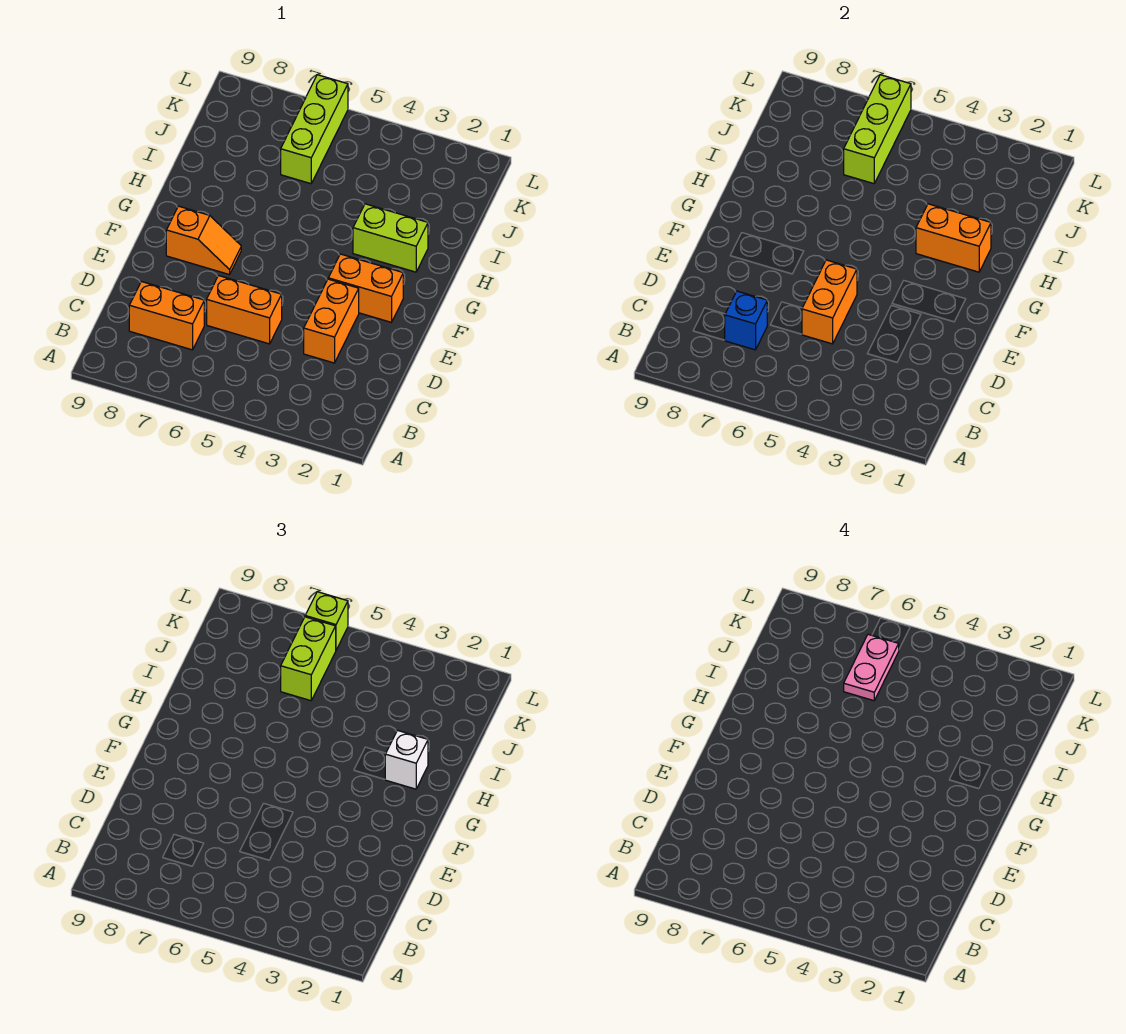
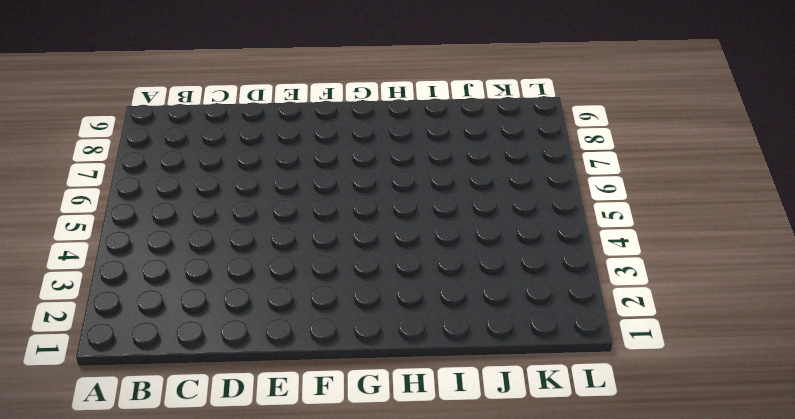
none -> orange 1x2 brick [129,282,204,350]
none -> orange 1x2 brick [304,279,359,363]
none -> orange 1x2 brick [207,276,282,344]

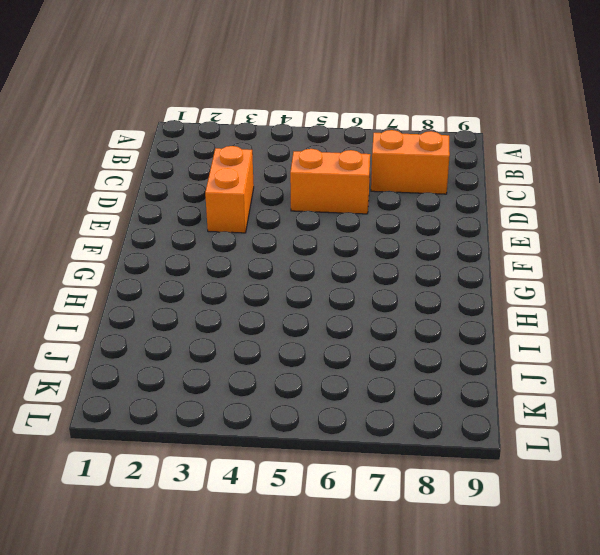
none -> orange 1x2 brick [328,254,403,322]
none -> orange 1x2 slope [166,206,241,275]
none -> lime 1x2 brick [353,204,428,272]

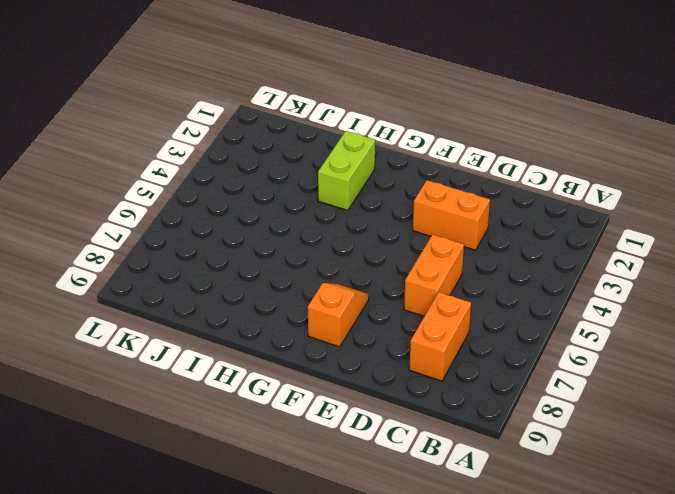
none -> orange 1x2 brick [328,254,403,322]
none -> lime 1x3 brick [281,75,348,184]
none -> blue 1x1 brick [725,291,767,350]

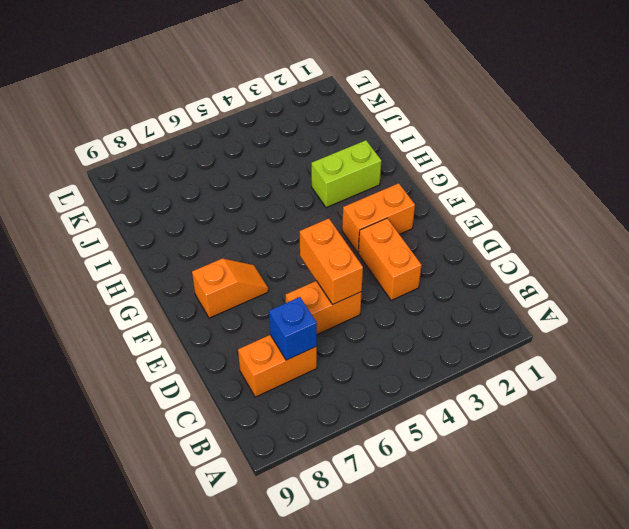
none -> lime 1x3 brick [281,75,348,184]
none -> orange 1x2 brick [916,204,991,272]
none -> lime 1x3 brick [844,75,911,184]

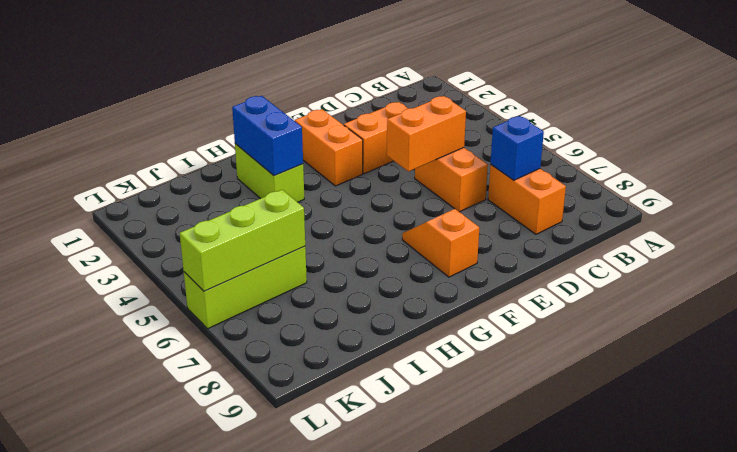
blue 1x2 brick [232,96,303,176] -> orange 1x2 brick [916,204,991,272]
none -> white 1x1 brick [385,730,428,789]
none -> lime 1x2 brick [281,617,336,701]
none -> lime 1x1 brick [305,592,348,650]

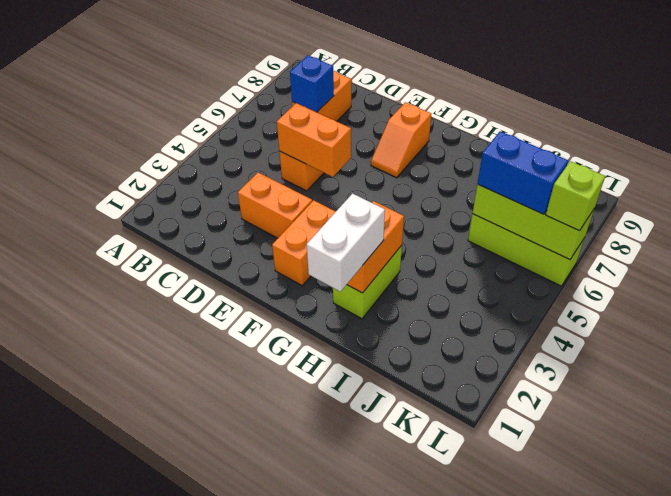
white 1x2 brick [307,194,385,292] -> white 1x1 brick [385,730,428,789]
blue 1x2 brick [477,131,568,214] -> lime 1x2 brick [281,617,336,701]
none -> pink 1x2 plate [844,634,899,701]

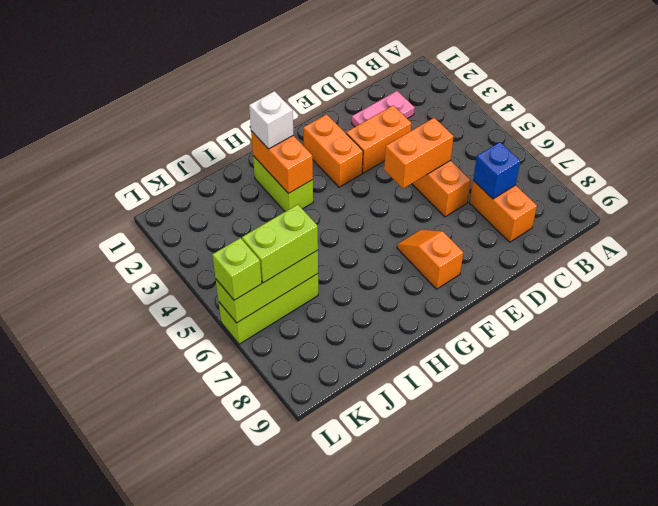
pink 1x2 plate [352,91,415,127] -> pink 1x2 plate moved to [844,634,899,701]

